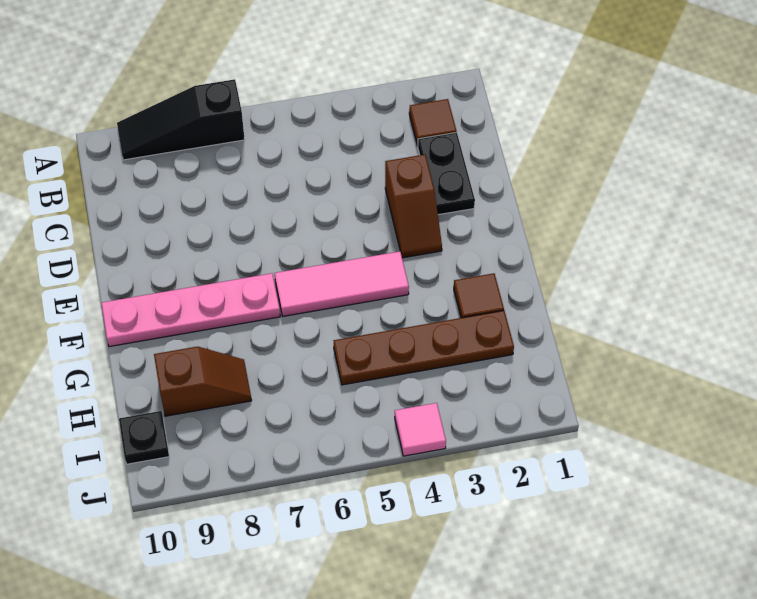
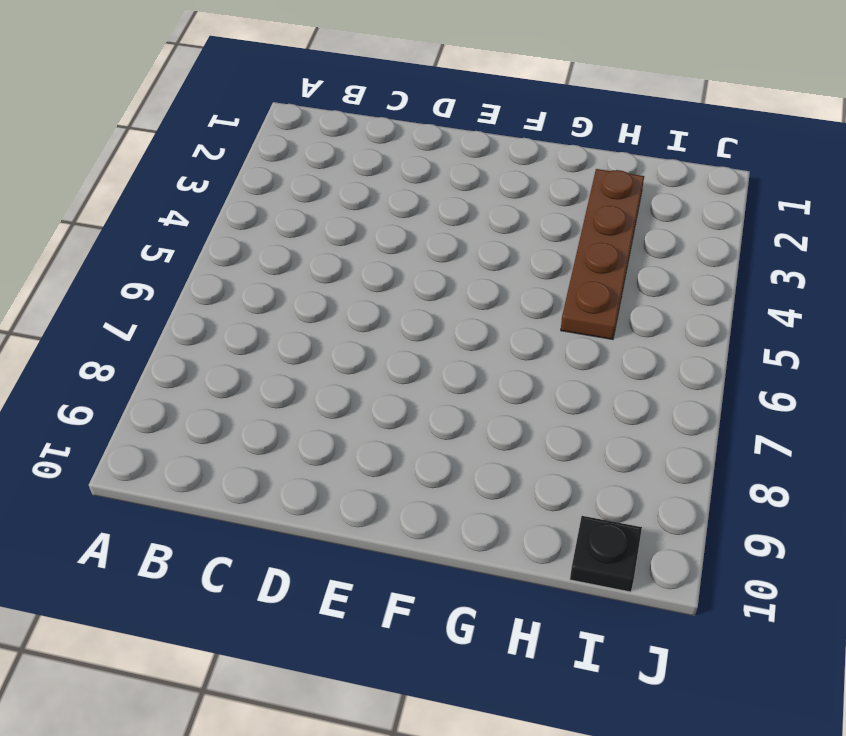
none -> black 1x3 slope [117,79,245,160]
none -> brown 1x1 tile [409,99,457,146]

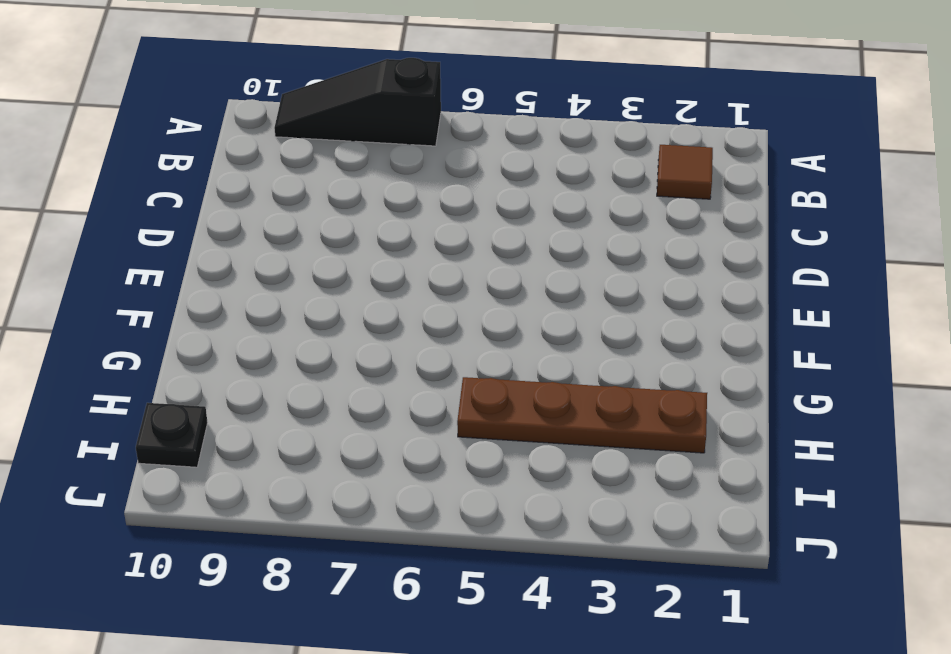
none -> black 1x2 plate [418,132,475,215]
none -> brown 1x2 slope [385,155,442,258]

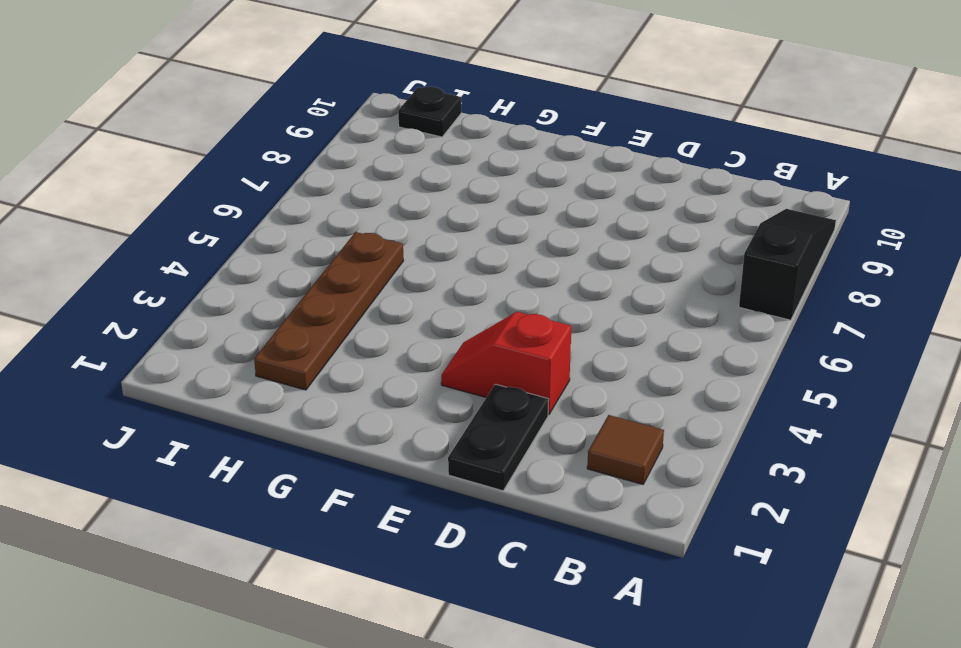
black 1x2 plate [448,384,549,491] -> black 1x2 plate turned to [418,132,475,215]
red 1x2 slope [441,312,571,415] -> brown 1x2 slope [385,155,442,258]
none -> pink 1x3 tile [275,251,409,316]
none -> pink 1x4 plate [101,273,280,347]

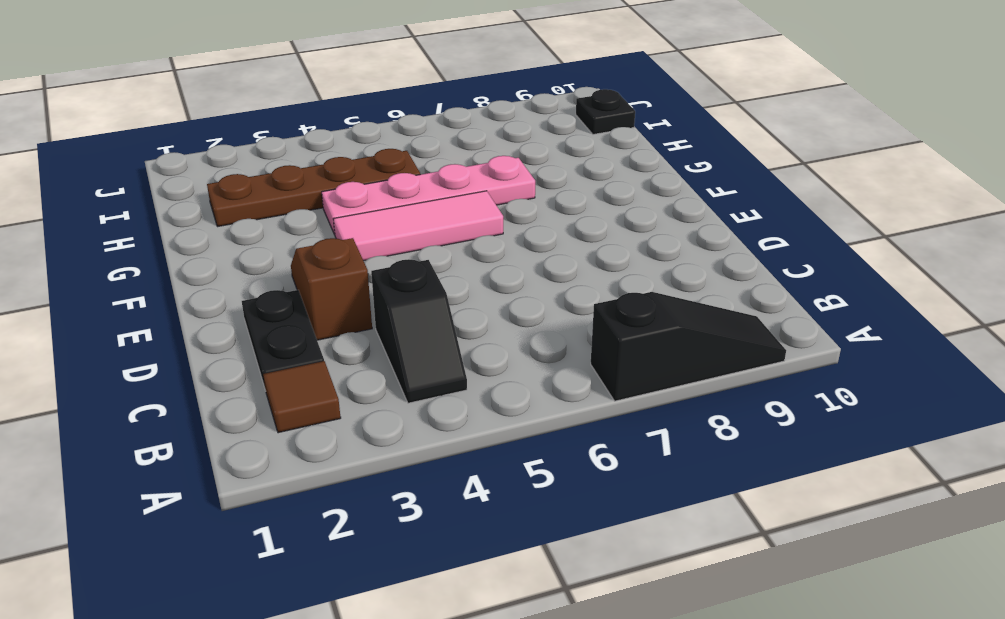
black 1x2 slope [371,259,467,403] -> none
pink 1x4 plate [322,156,535,235] -> pink 1x4 plate moved to [101,273,280,347]
none -> brown 1x1 tile [454,273,504,318]
none -> brown 1x2 slope [154,346,252,416]

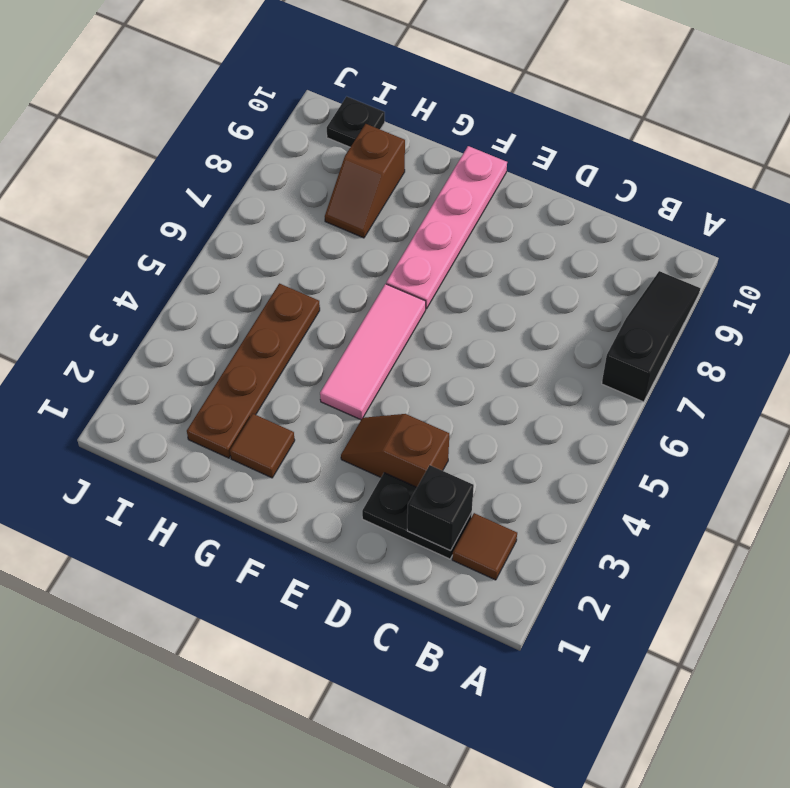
black 1x1 brick [407,465,474,551] -> none
none -> pink 1x1 tile [395,403,446,456]

